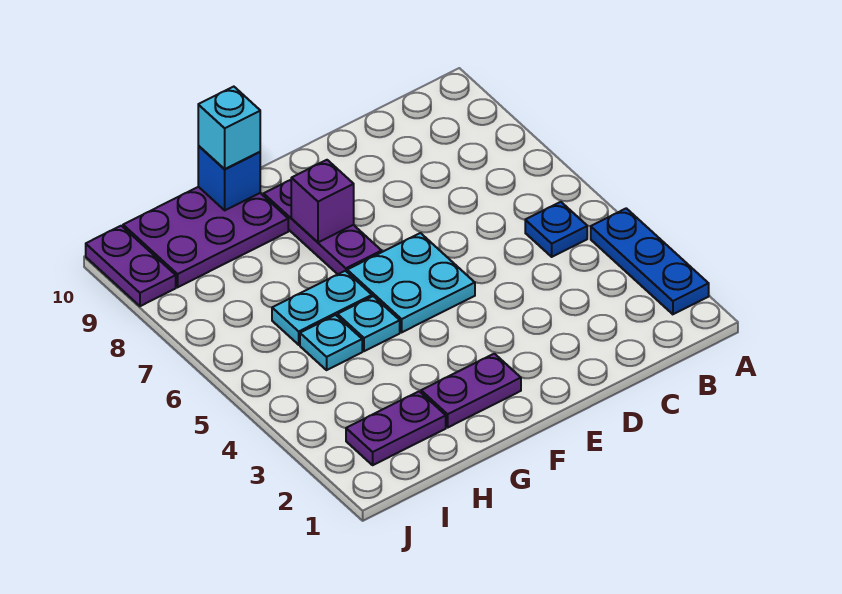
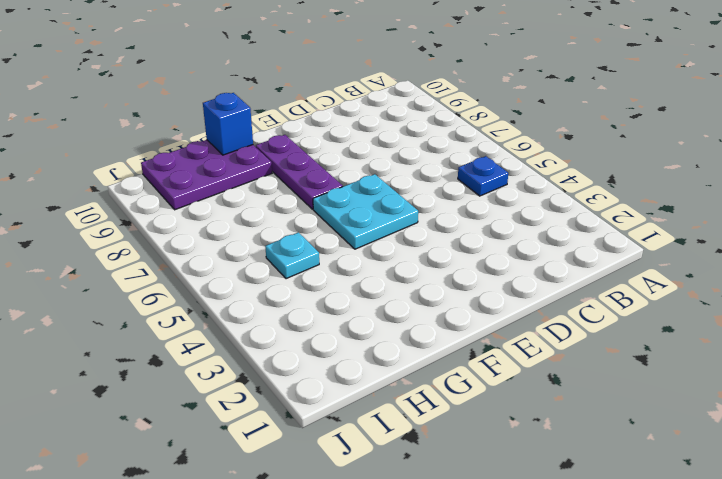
none -> blue 1x3 plate [591,208,709,314]
none -> purple 1x2 plate [421,354,521,427]
none -> cyan 1x1 plate [338,296,400,351]

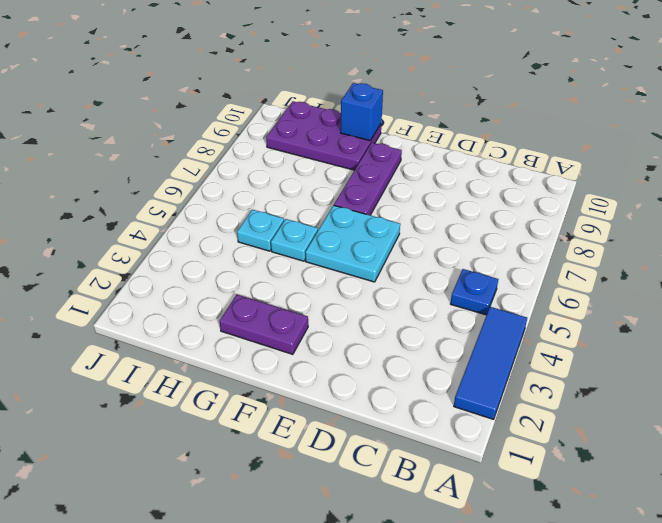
blue 1x3 tile [454,307,527,419] -> blue 1x3 plate [591,208,709,314]
none -> cyan 1x2 plate [272,271,372,345]
none -> purple 1x2 plate [346,391,446,465]
none -> purple 1x2 plate [86,226,176,306]

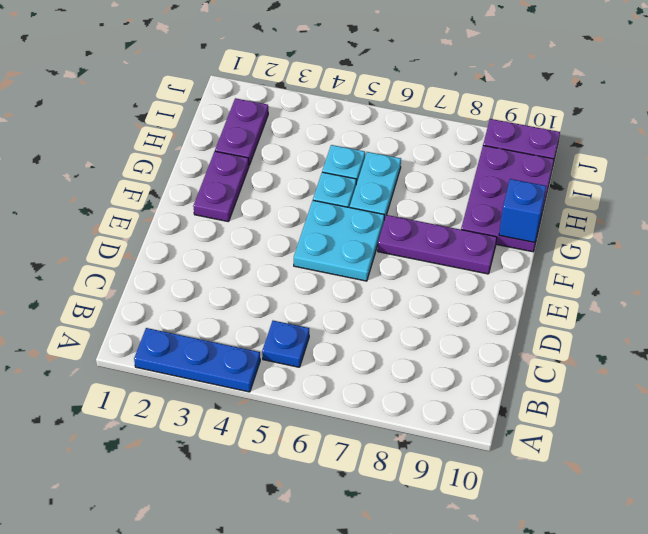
none -> purple 1x1 brick [291,160,354,242]
none -> cyan 1x1 brick [198,87,260,169]

